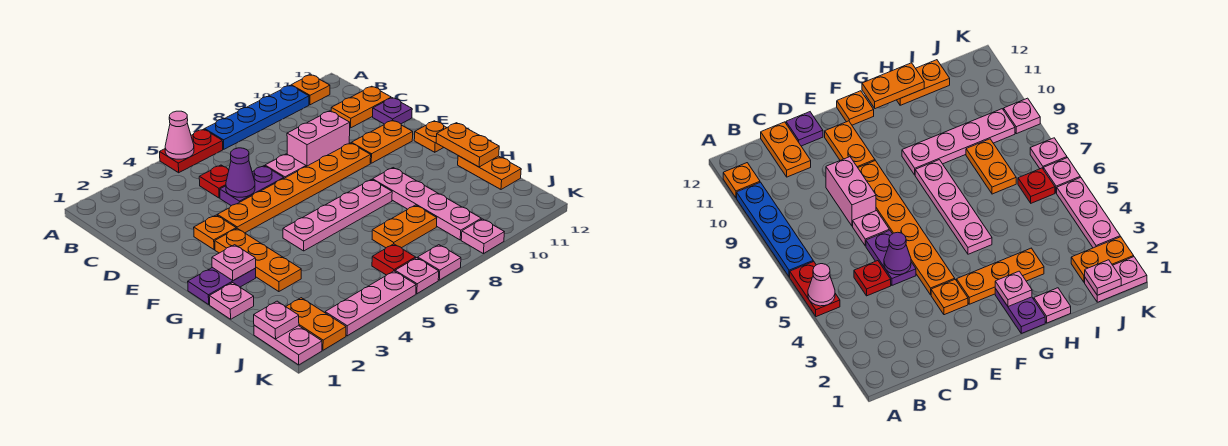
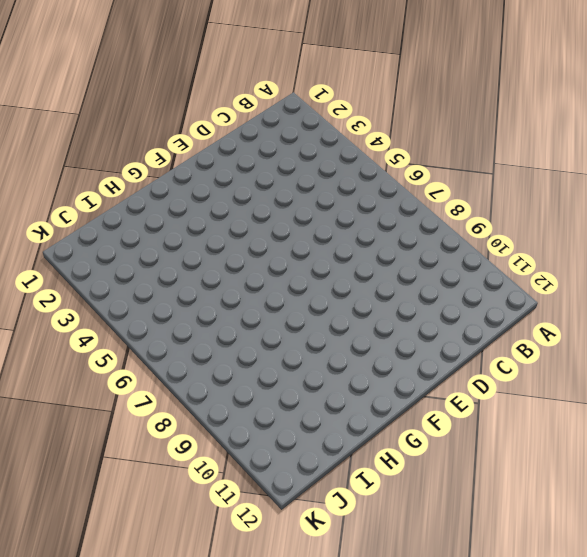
none -> red 1x2 plate [160,129,223,173]
none -> blue 1x4 plate [205,85,309,149]
none -> orange 1x1 plate [291,75,330,105]
none -> red 1x1 plate [199,165,229,198]

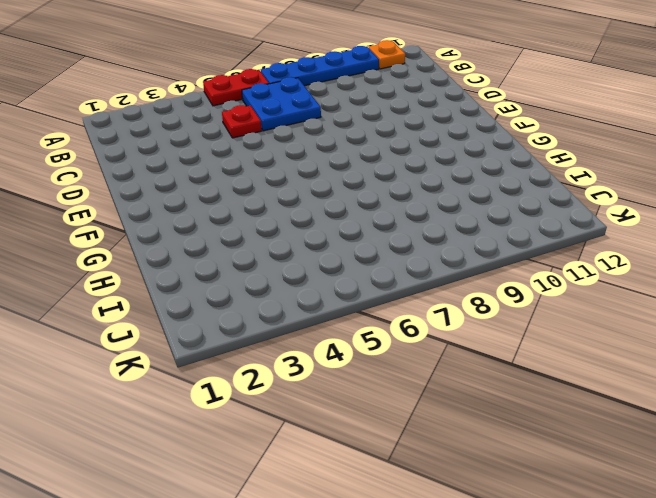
blue 2x2 plate [242,77,321,131] -> none
none -> orange 1x2 plate [331,86,391,128]
none -> purple 1x2 plate [220,166,284,206]
none -> pink 1x1 plate [265,154,306,178]
none -> pink 1x2 brick [287,111,350,166]

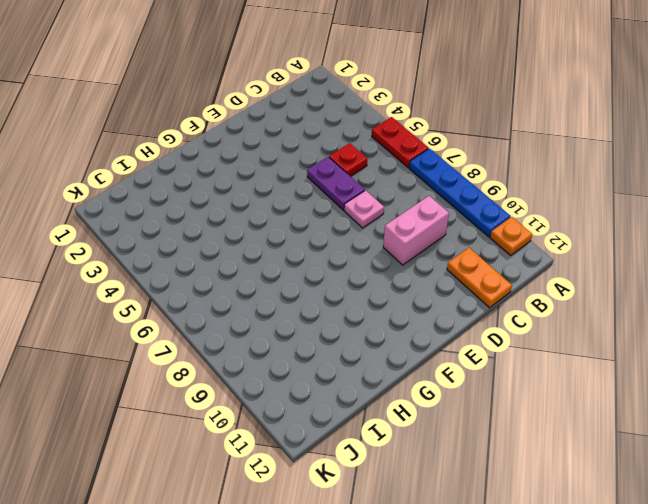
pink 1x2 brick [383,196,449,265] -> pink 1x2 brick turned to [287,111,350,166]
none -> purple 1x1 plate [373,98,412,124]
none -> orange 1x1 plate [194,215,236,250]
none -> orange 1x6 plate [217,143,371,233]
none -> orange 1x2 plate [352,120,413,163]

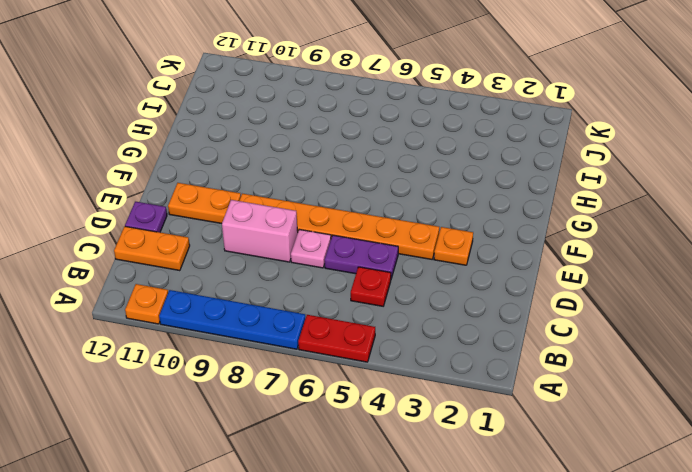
none -> orange 1x3 plate [215,228,301,292]
none -> orange 1x1 plate [414,121,447,152]
none -> purple 1x2 plate [188,267,256,304]
none -> pink 1x4 plate [283,180,392,251]

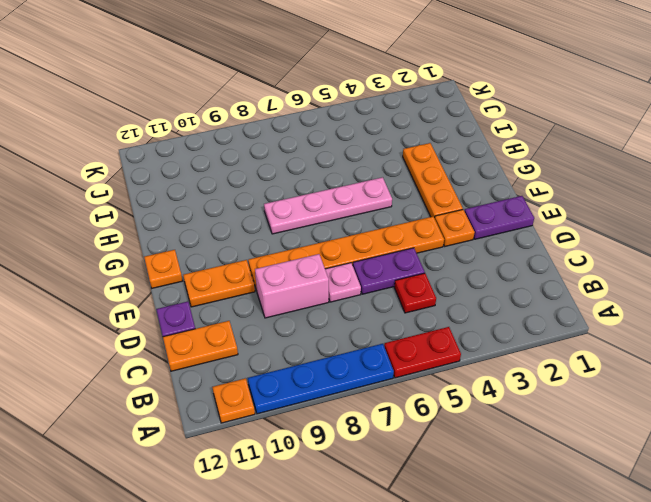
purple 1x2 plate [464,196,534,239] -> purple 1x2 plate moved to [188,267,256,304]
none -> pink 1x4 plate [373,168,481,240]
none -> pink 1x1 plate [209,283,254,319]
none -> orange 1x2 plate [458,156,521,189]
none -> orange 1x2 plate [372,205,437,248]

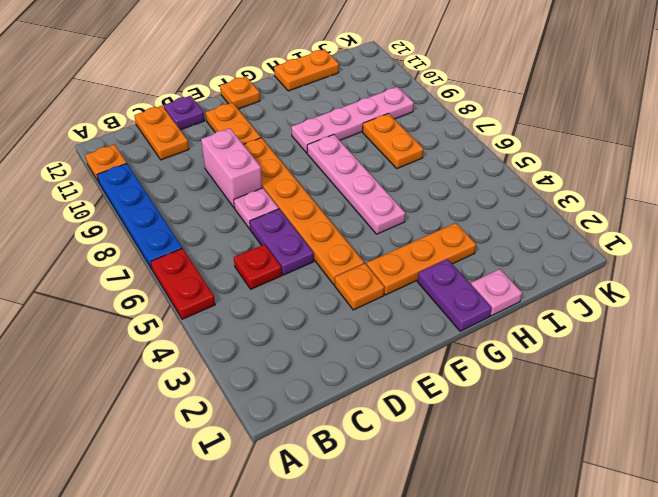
none -> pink 1x2 plate [254,325,322,365]
none -> orange 1x2 plate [286,298,346,350]
none -> red 1x1 plate [372,244,416,275]
none -> pink 1x3 plate [325,271,416,336]

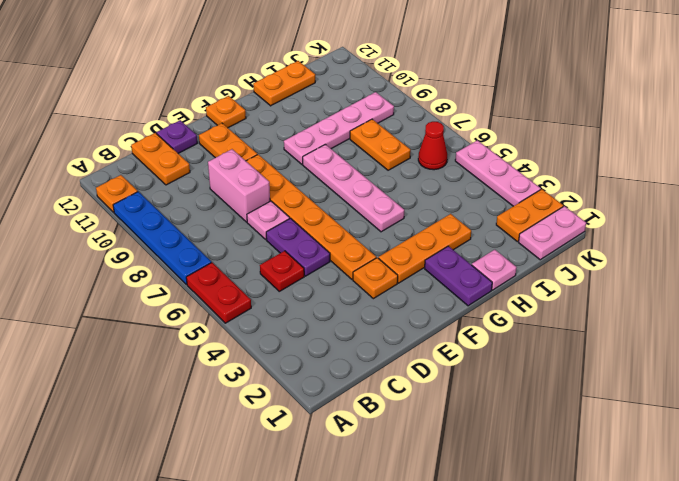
red 1x1 cone [418,121,447,170] -> red 1x1 plate [372,244,416,275]
none -> pink 1x1 plate [395,258,439,294]
none -> pink 1x1 plate [418,245,461,280]
none -> pink 1x1 plate [461,219,504,254]
none -> pink 1x1 cone [165,111,194,159]

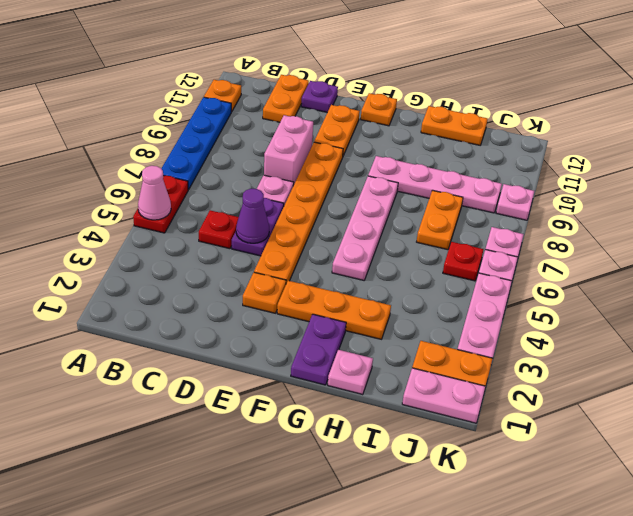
none -> pink 1x1 plate [212,245,256,281]
none -> orange 1x2 plate [436,123,499,167]
none -> pink 1x1 plate [254,301,299,339]

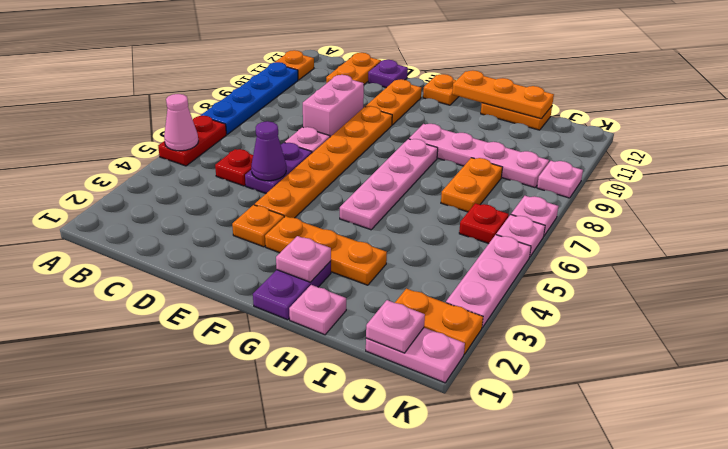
orange 1x3 plate [452,70,554,119] -> orange 1x2 plate [436,123,499,167]

